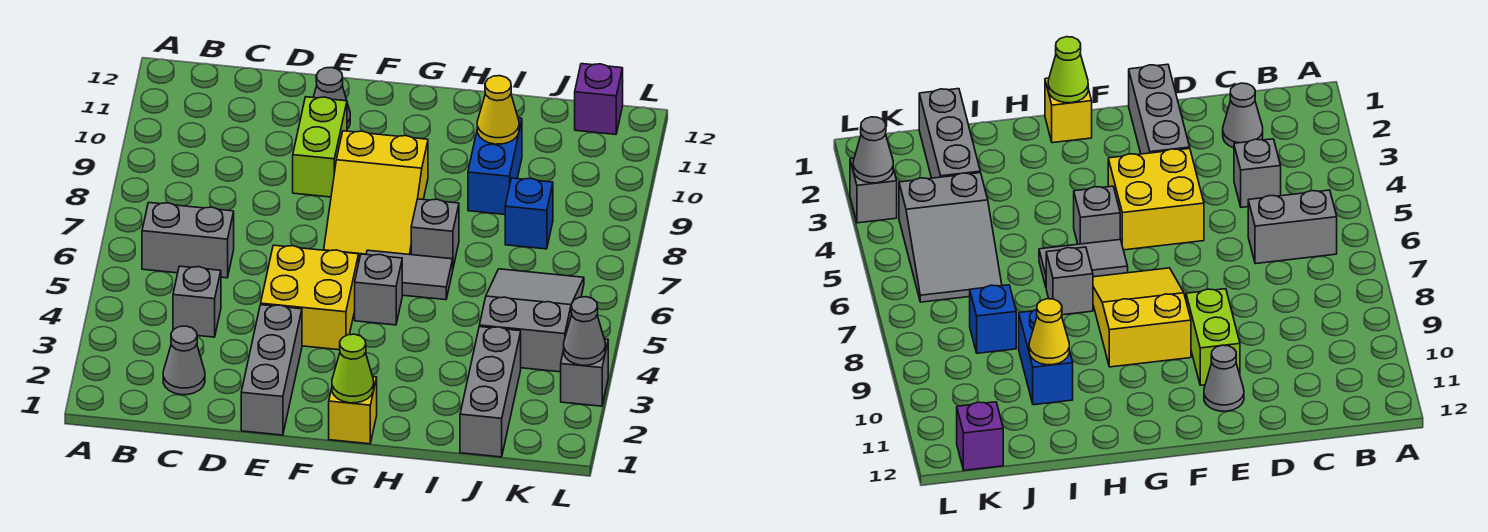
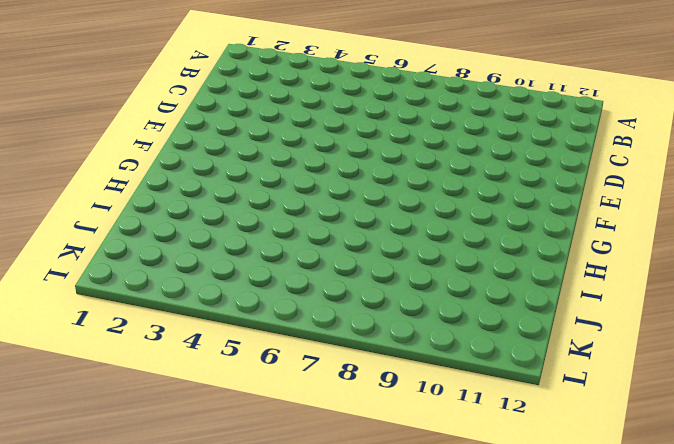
none -> grey 1x2 brick [142,203,234,278]
none -> grey 1x1 cone [163,326,205,395]
none -> grey 1x1 brick [173,266,221,337]

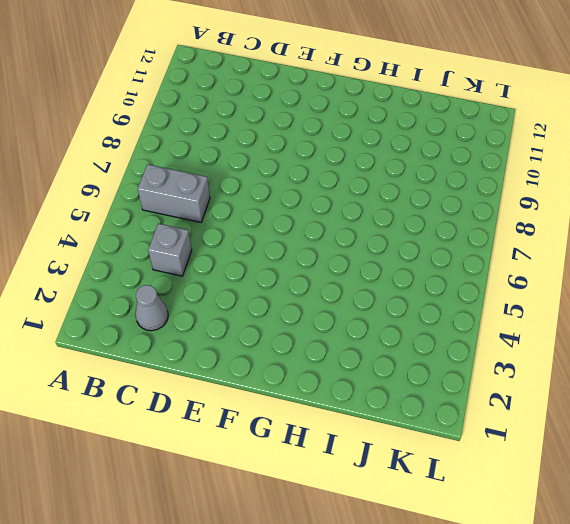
none -> grey 1x3 brick [241,305,302,435]
none -> yellow 2x2 brick [261,245,359,350]
none -> lime 1x2 brick [293,97,347,197]

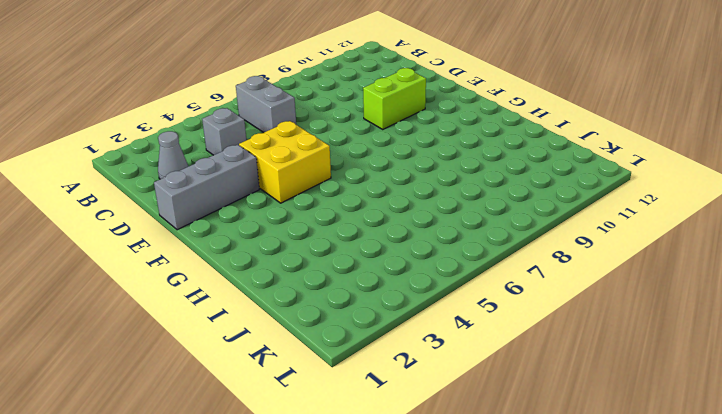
none -> grey 1x1 cone [313,67,350,129]
none -> yellow 2x3 slope [324,131,428,260]
none -> yellow 1x1 brick [329,377,377,444]

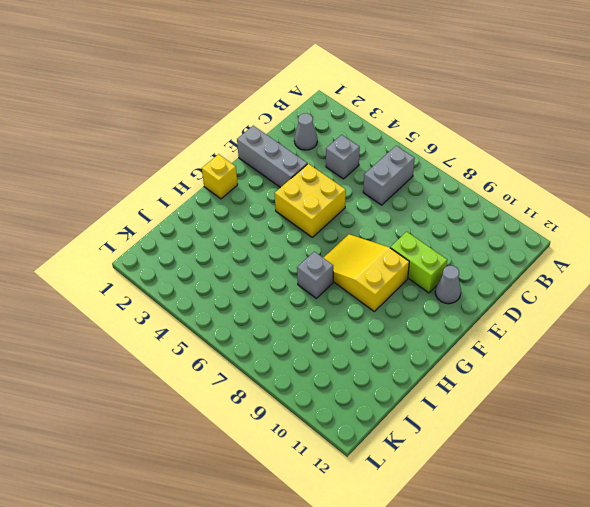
none -> grey 1x1 brick [355,254,402,325]
none -> grey 1x2 tile [366,250,453,300]
none -> blue 1x2 brick [468,118,522,214]

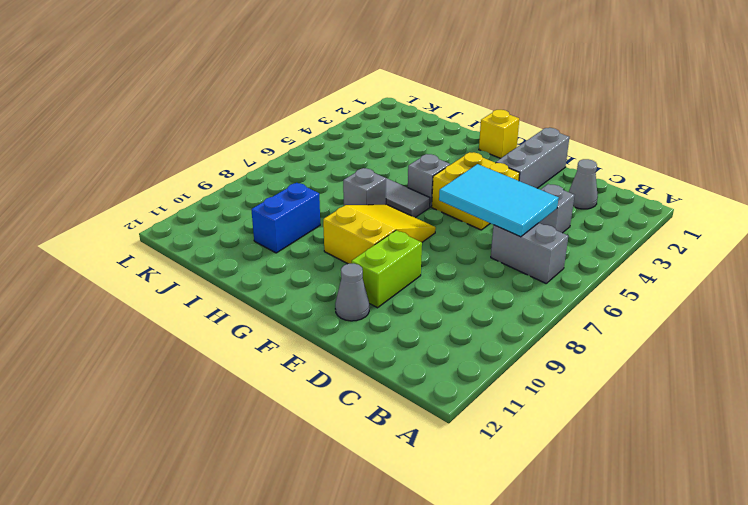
cyan 2x3 tile [439,164,558,237] -> none
none -> grey 1x3 brick [460,327,521,457]
none -> grey 2x3 slope [479,269,584,372]
none -> blue 1x1 brick [505,178,553,249]

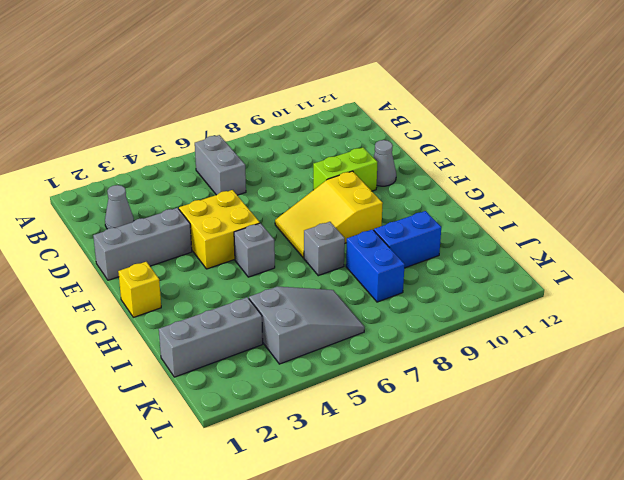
blue 1x2 brick [346,230,405,302] -> blue 1x1 brick [505,178,553,249]
none -> grey 1x1 brick [173,266,221,337]
none -> grey 1x2 tile [366,250,453,300]
none -> purple 1x1 brick [575,64,623,134]

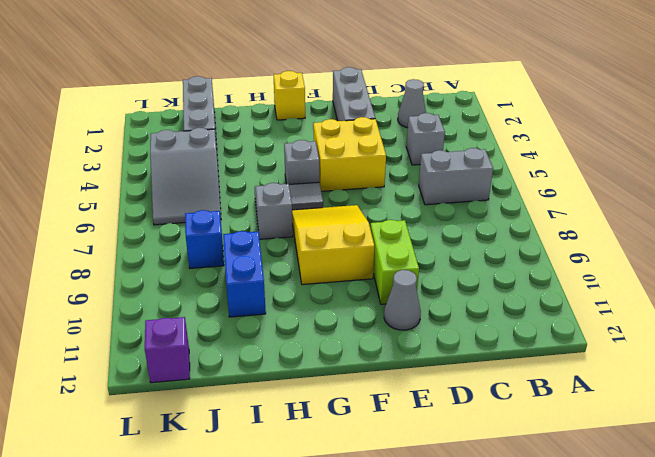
none -> grey 1x1 brick [561,339,608,406]
none -> lime 1x1 cone [332,334,374,403]
none -> yellow 1x1 cone [477,76,519,144]

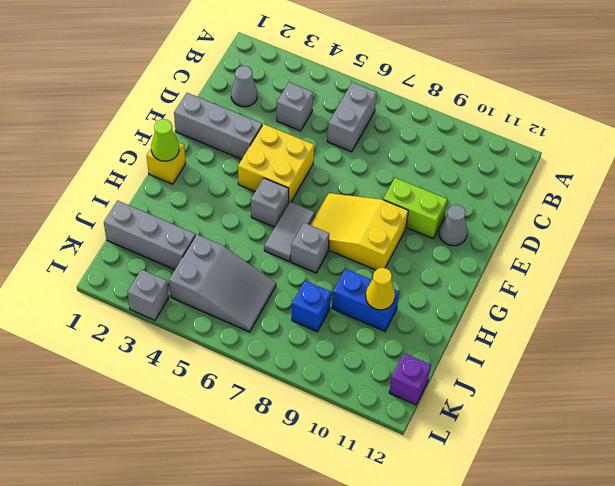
none -> grey 1x1 cone [564,297,605,365]

